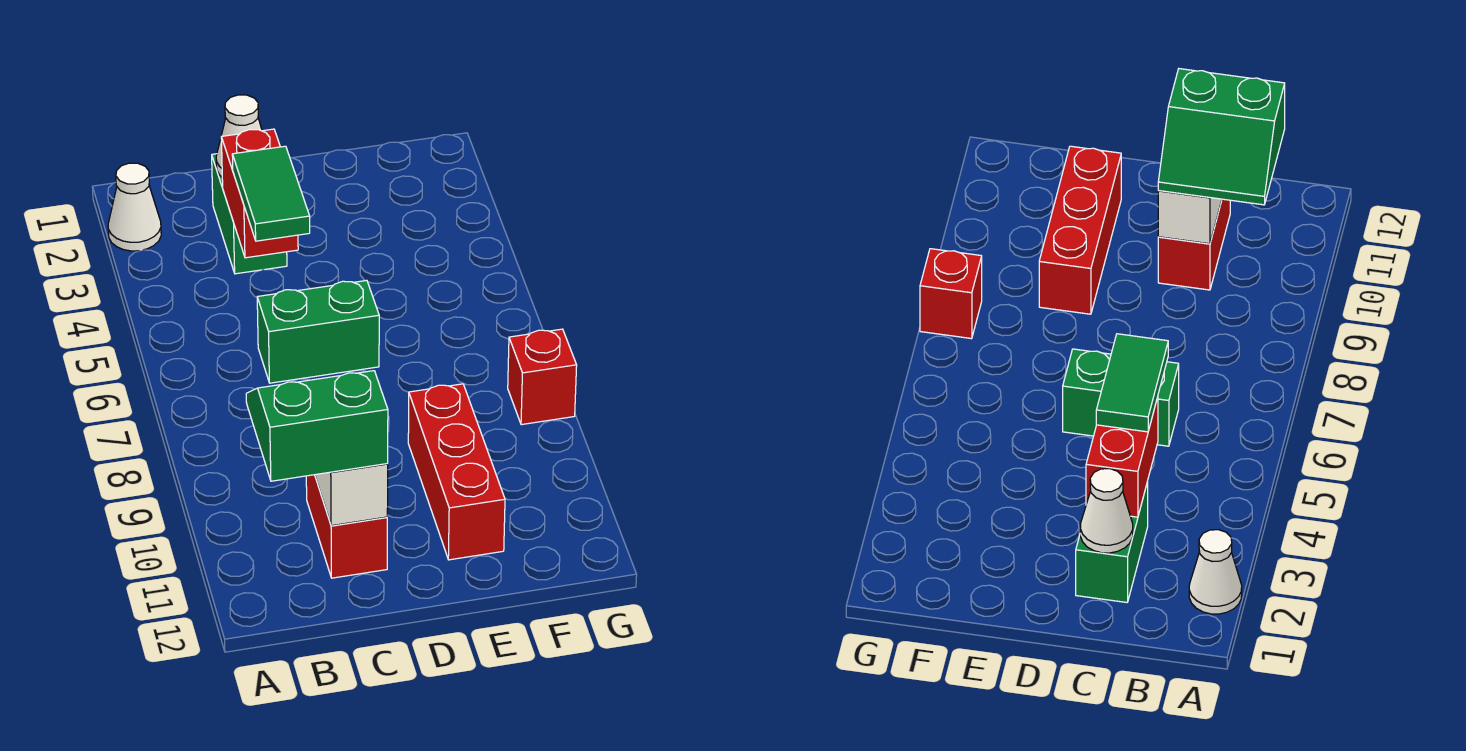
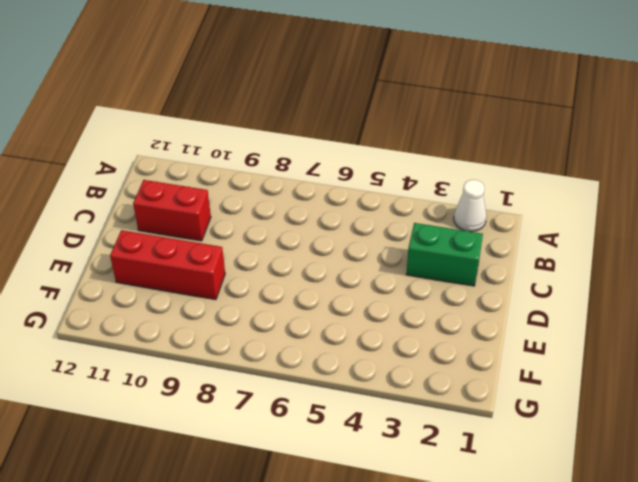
none -> green 1x2 brick [257,280,379,383]
none -> red 1x1 brick [508,329,577,425]

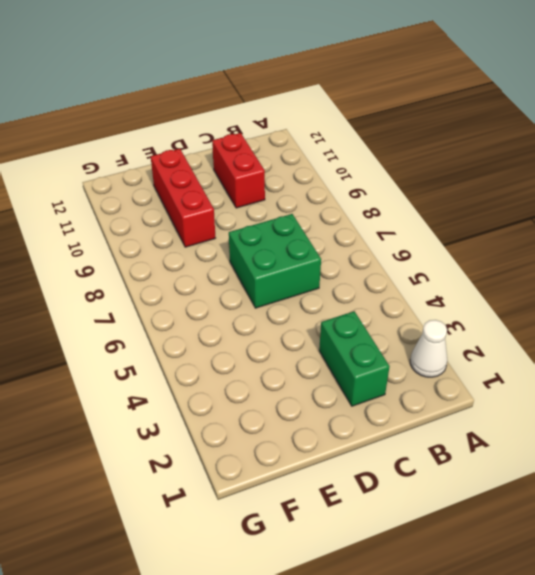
green 2x2 brick [229,214,321,308] -> green 1x2 brick [257,280,379,383]
none -> red 1x1 brick [508,329,577,425]
none -> white 1x1 cone [216,95,262,177]

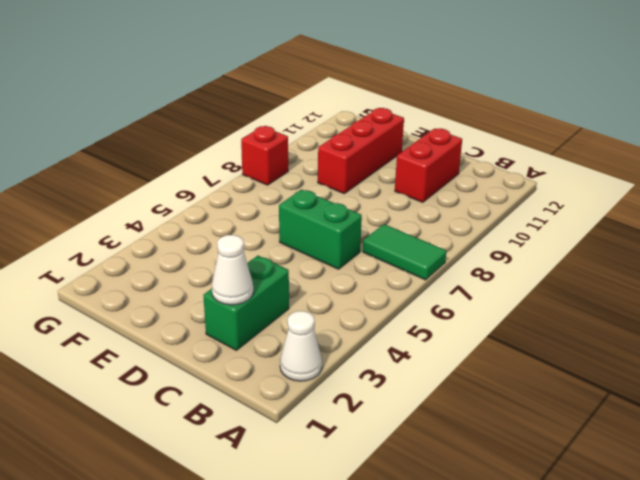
green 1x2 tile [363,224,446,280] -> green 1x2 tile turned to [232,146,310,241]
none -> red 1x2 brick [221,129,298,258]
none -> white 1x2 brick [315,464,388,526]

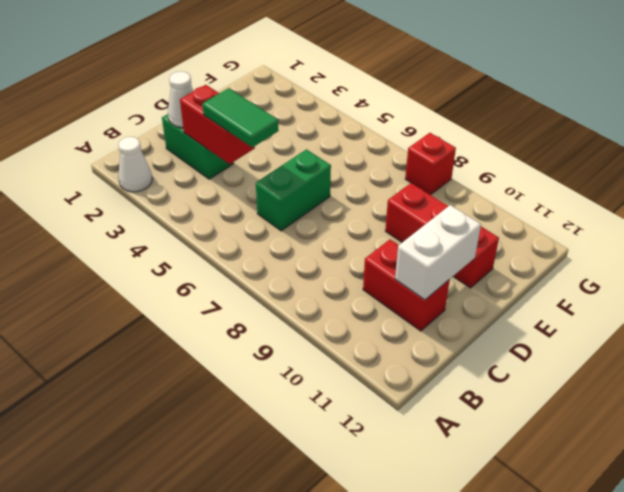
white 1x2 brick [395,205,481,300] -> white 1x2 brick turned to [315,464,388,526]
none -> green 2x2 slope [246,371,388,481]

